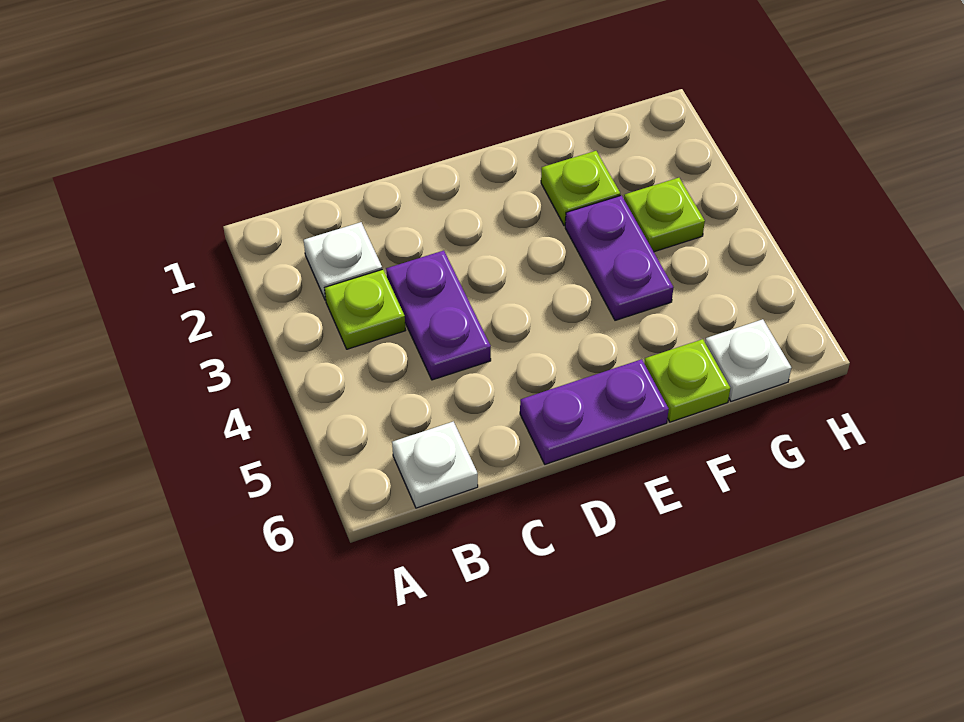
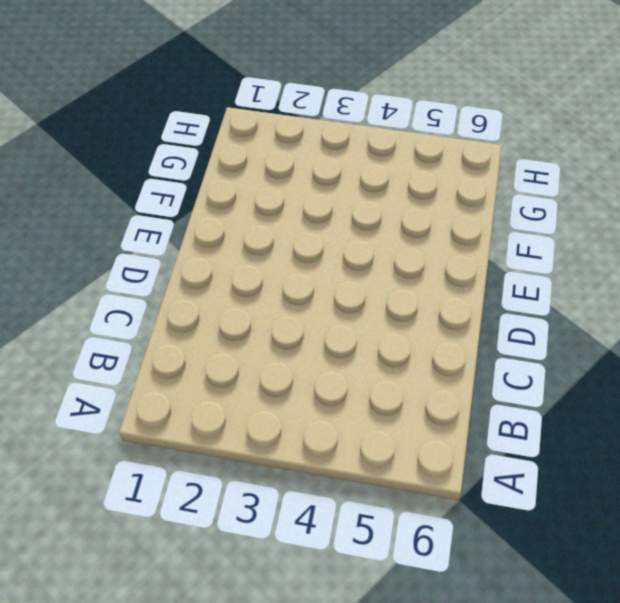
none -> white 1x1 plate [304,222,382,300]
none -> lime 1x1 plate [325,269,406,349]

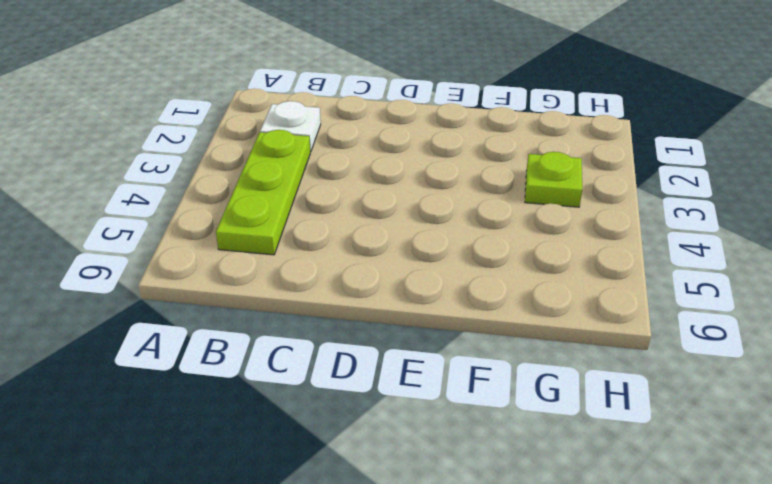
lime 1x3 plate [216,130,310,255] -> lime 1x1 plate [325,269,406,349]
none -> white 1x1 plate [392,422,478,508]
none -> purple 1x2 plate [386,251,491,380]

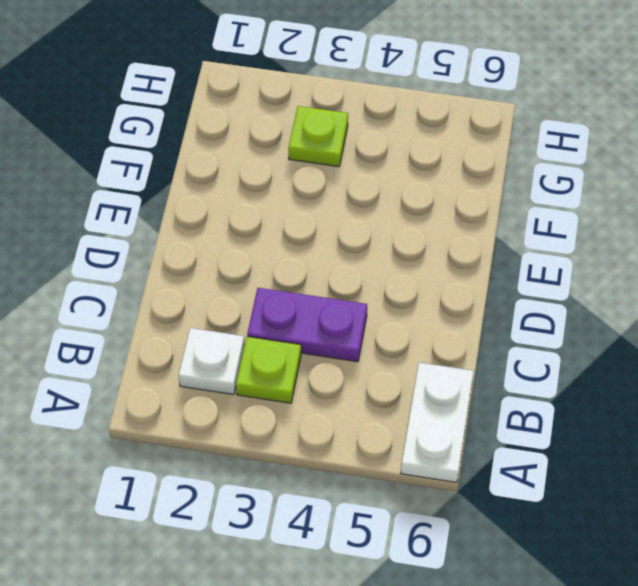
white 1x2 plate [401,362,474,483] -> white 1x1 plate [392,422,478,508]
none -> purple 1x2 plate [520,359,669,464]
none -> lime 1x1 plate [541,151,620,226]

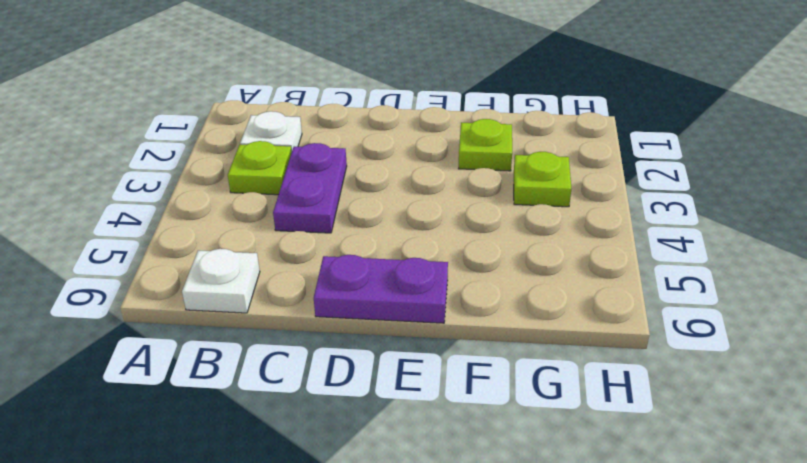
none -> purple 1x2 plate [565,195,674,320]
none -> lime 1x1 plate [644,339,730,422]

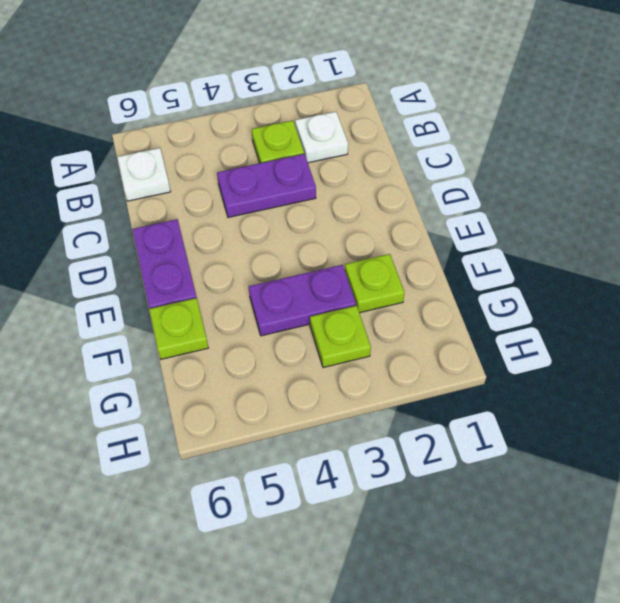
none -> white 1x1 plate [705,319,791,401]

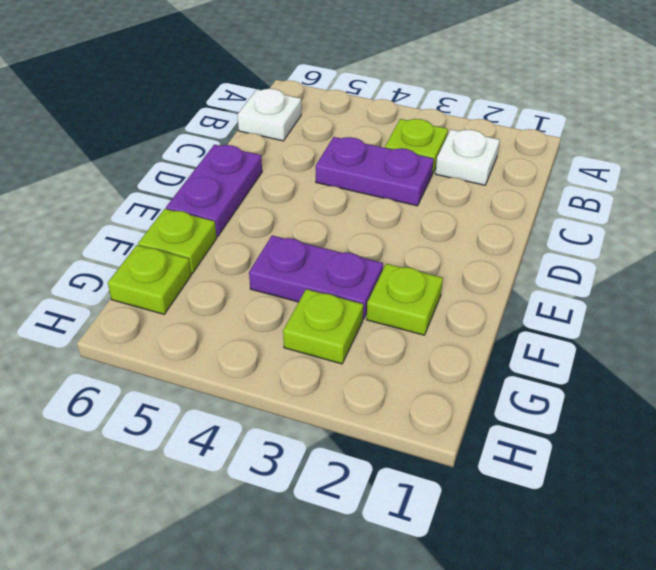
lime 1x1 plate [108,245,191,314] -> white 1x1 plate [705,319,791,401]

